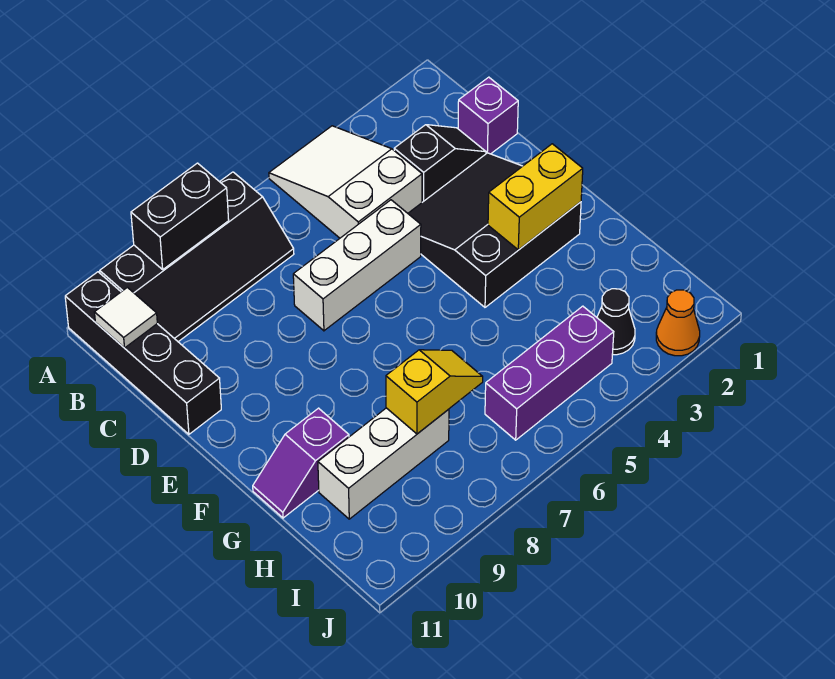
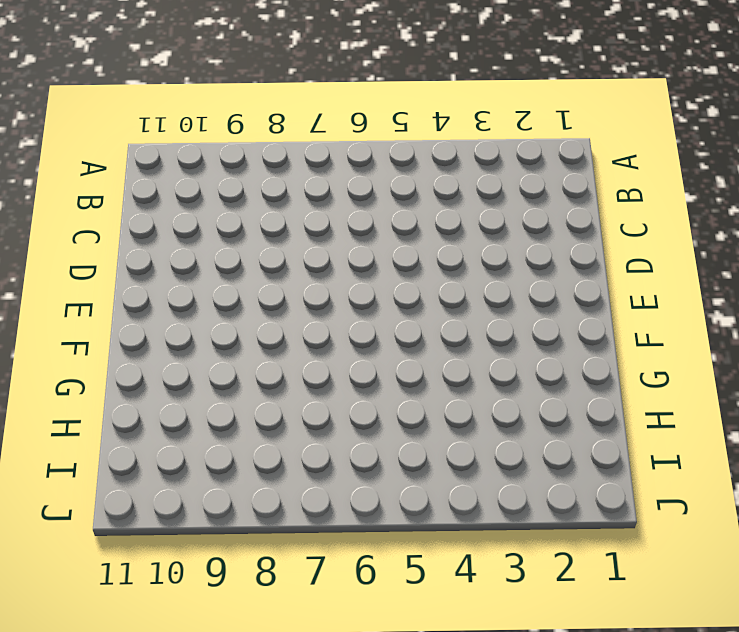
none -> white 2x3 slope [269,126,422,238]
none -> black 2x4 slope [100,172,294,342]
none -> black 1x4 brick [65,272,221,434]

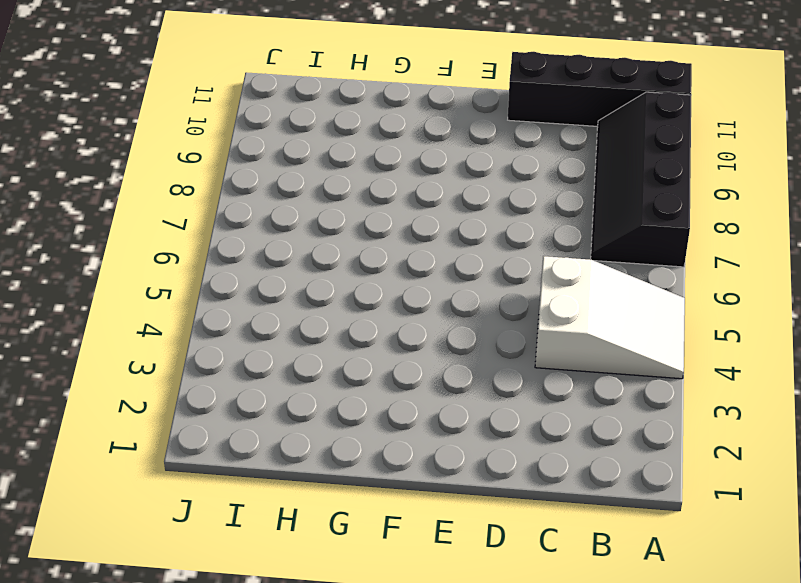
none -> purple 1x1 brick [458,77,518,154]
none -> black 1x2 slope [394,125,486,202]
none -> black 3x3 slope [408,153,581,307]

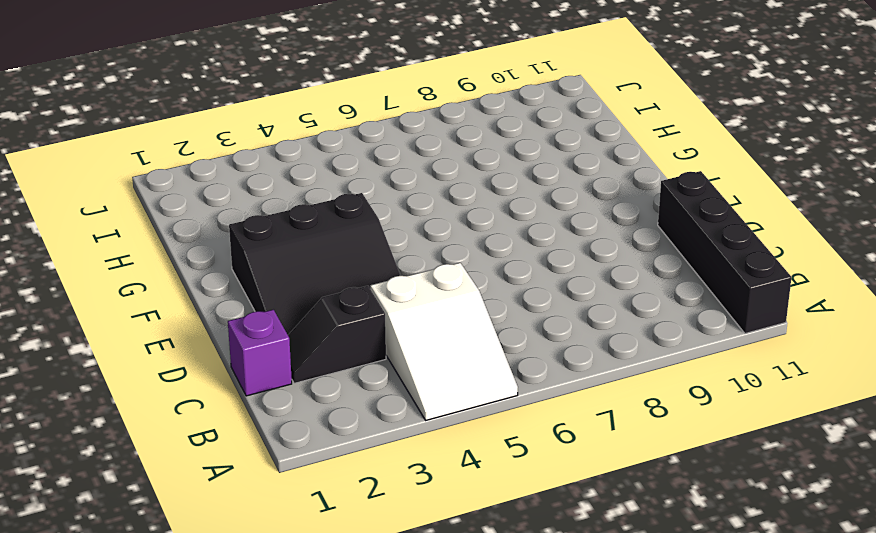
none -> black 2x4 slope [100,172,294,342]
none -> white 1x3 brick [293,200,421,331]
none -> purple 1x2 slope [253,408,349,518]

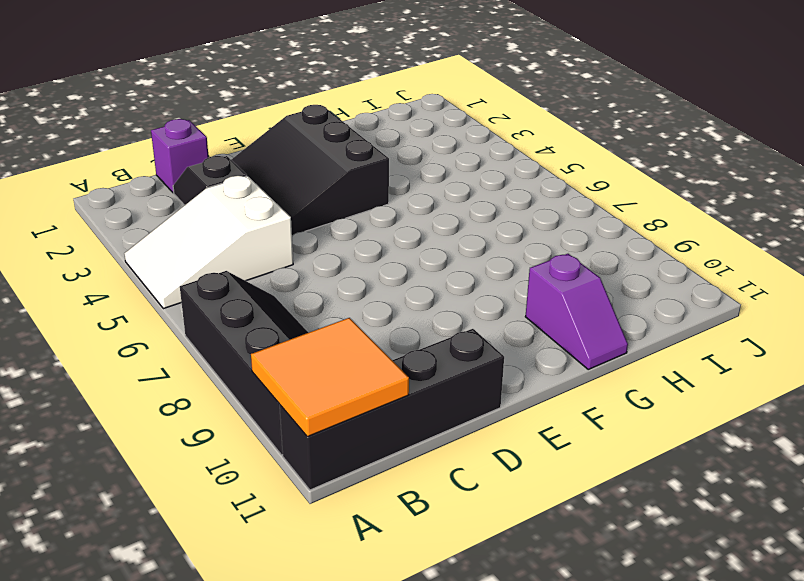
orange 2x2 tile [251,318,409,437] -> white 1x1 tile [94,287,157,348]
none -> white 1x3 brick [293,200,421,331]
none -> white 1x3 brick [318,408,449,519]
none -> black 1x1 cone [597,289,635,355]

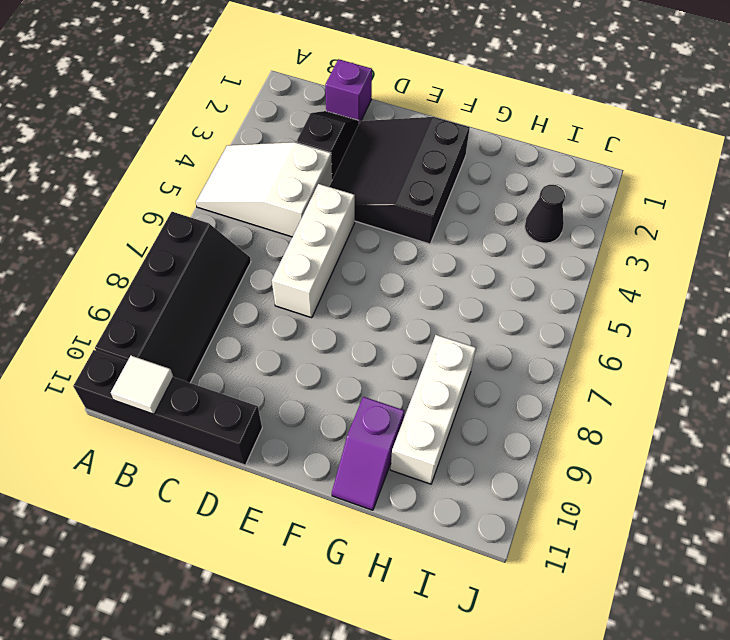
none -> purple 1x3 brick [485,306,614,440]
none -> orange 1x1 cone [656,290,700,356]
none -> black 1x2 brick [131,163,229,269]

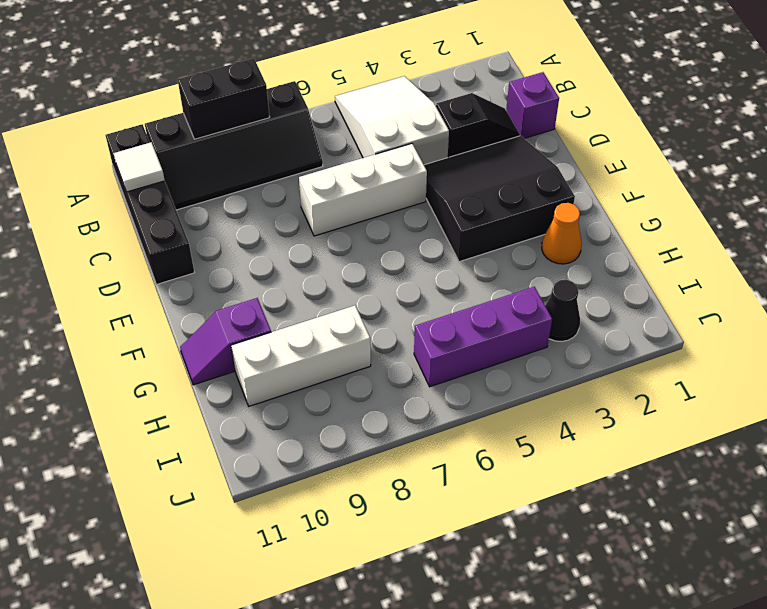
orange 1x1 cone [542,203,582,264] -> orange 1x1 cone moved to [656,290,700,356]
none -> yellow 1x2 brick [488,144,583,250]
none -> yellow 1x2 slope [386,350,483,434]

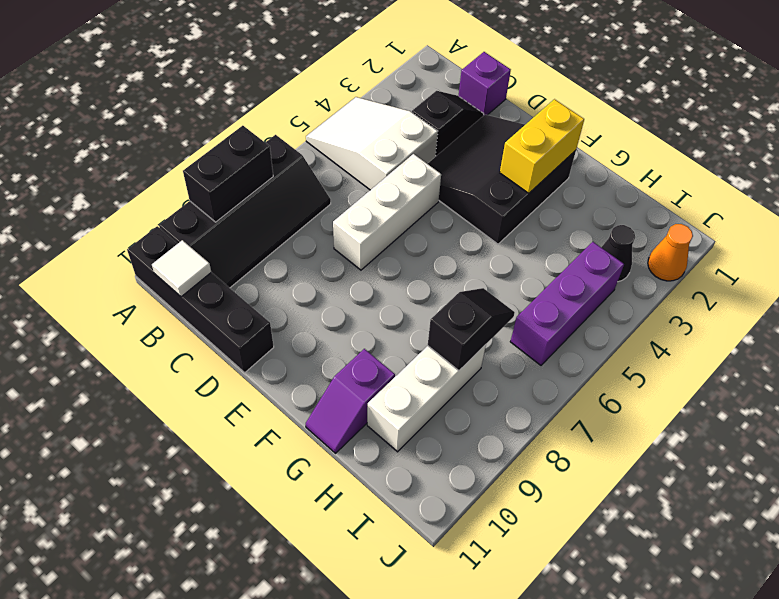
black 1x2 slope [428,288,515,371] -> yellow 1x2 slope [386,350,483,434]

